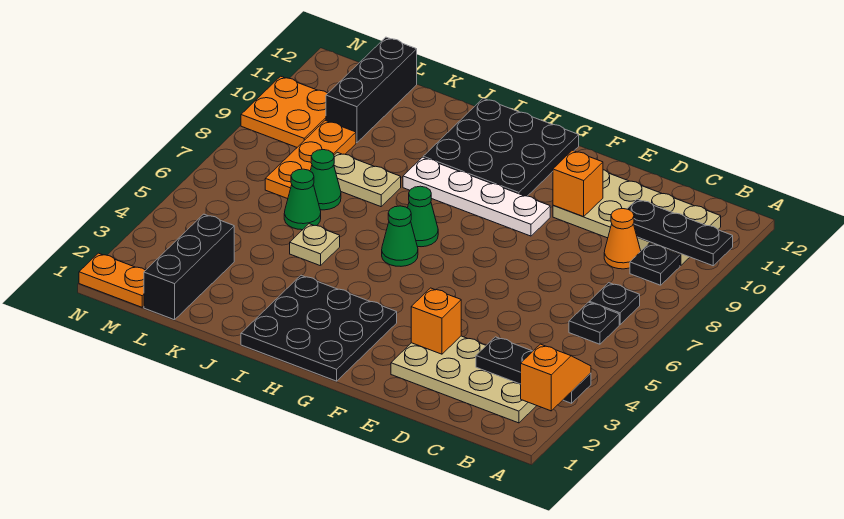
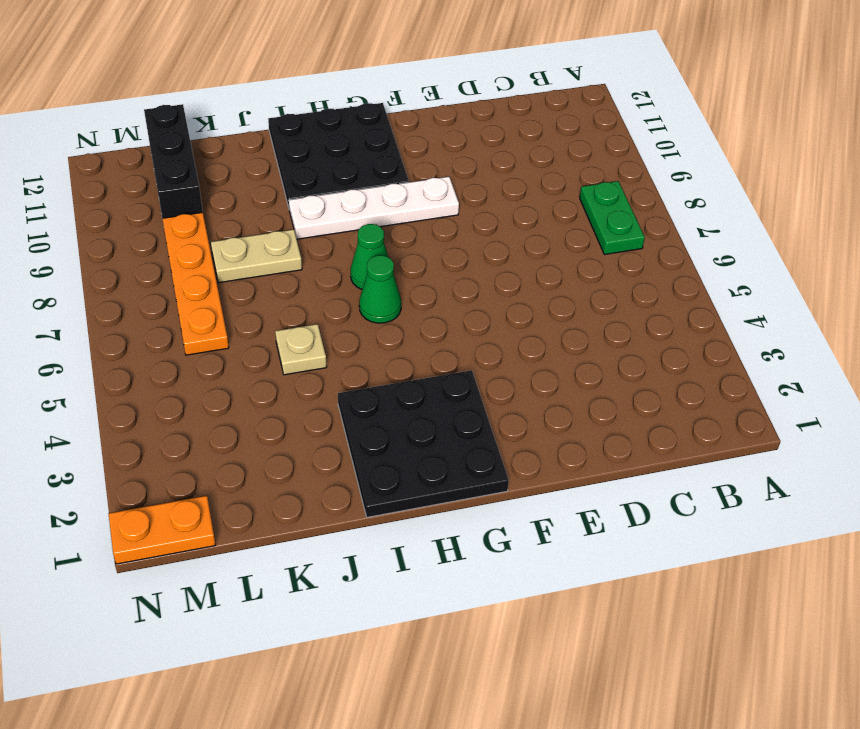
green 1x2 plate [580,181,645,255] -> black 1x1 plate [589,283,640,324]
orange 1x4 plate [162,212,229,355] -> orange 1x3 plate [265,121,356,199]
none -> tan 2x4 plate [391,336,537,423]
none -> black 1x1 plate [569,302,619,344]
none -> black 1x1 plate [630,243,680,285]

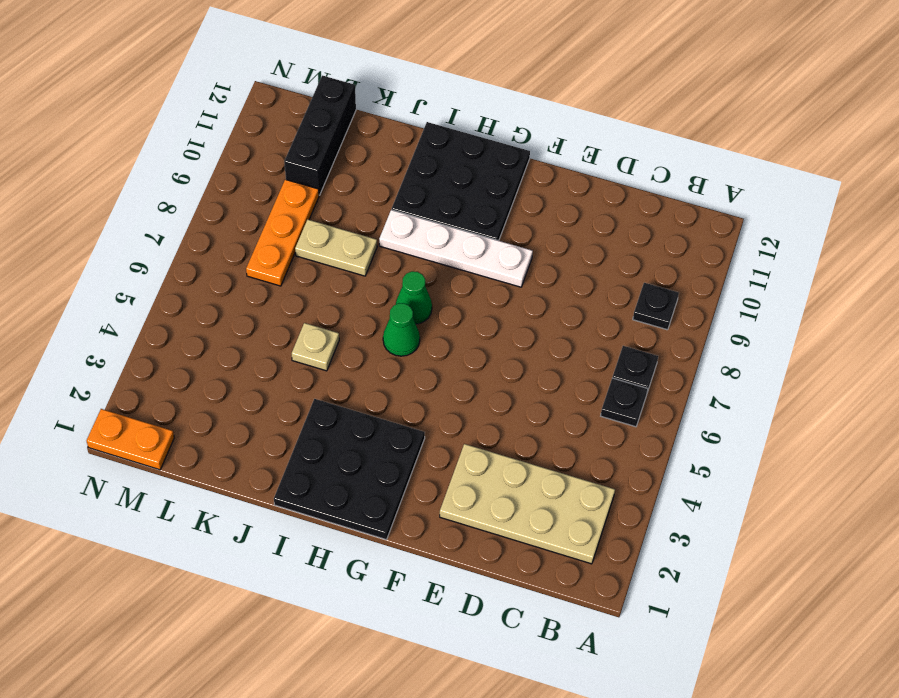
none -> tan 2x4 plate [553,170,721,266]
none -> orange 1x1 cone [604,209,641,269]
none -> green 1x1 cone [284,169,321,230]

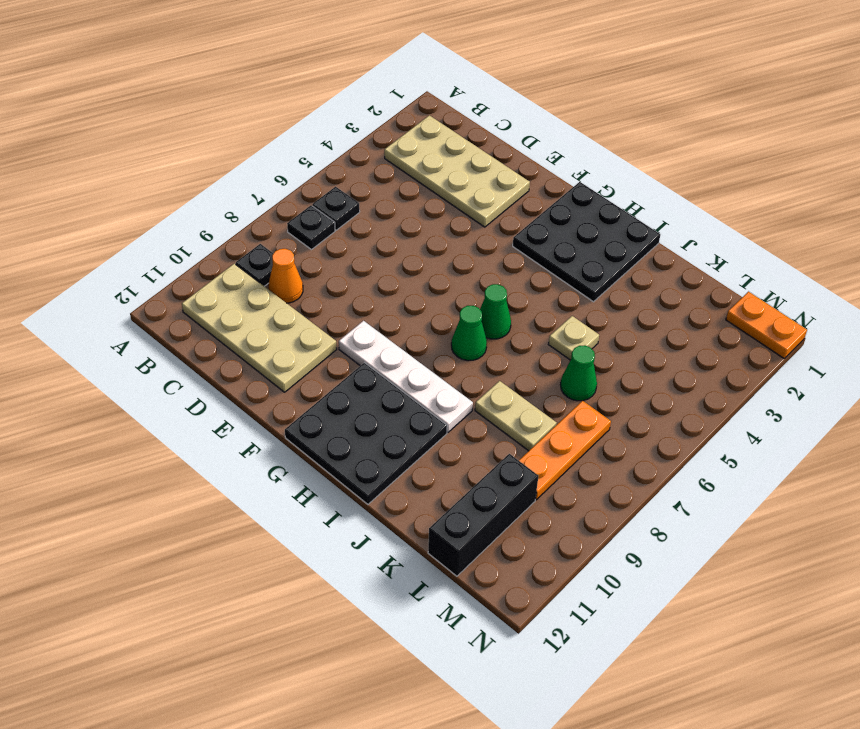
none -> green 1x1 cone [310,150,341,210]
none -> black 1x3 brick [144,214,234,320]
none -> orange 2x2 plate [241,76,328,147]

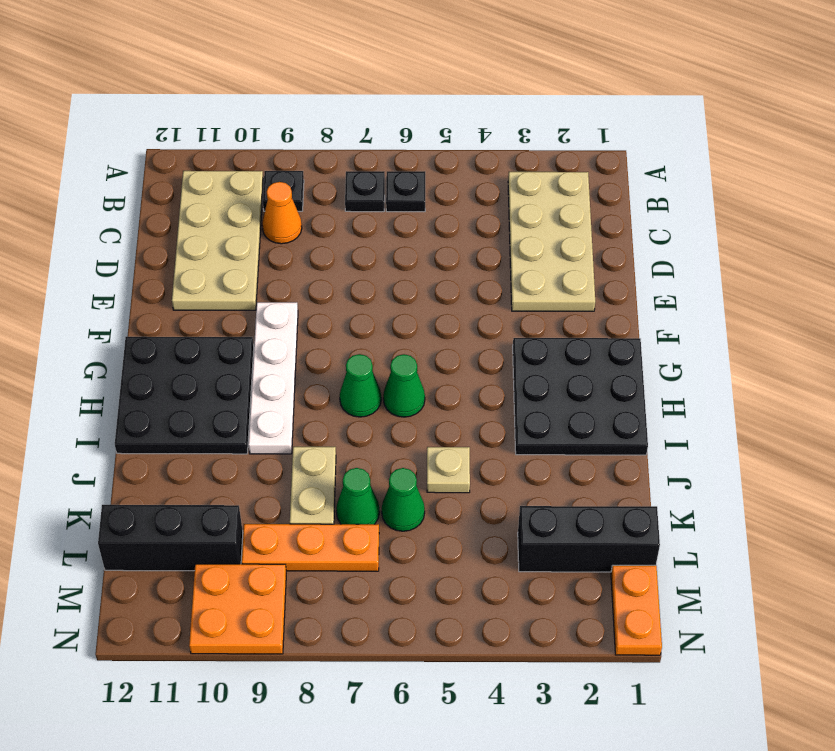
none -> black 1x3 plate [476,337,591,403]
none -> black 1x3 plate [627,199,733,266]
none -> orange 1x1 brick [411,288,461,354]

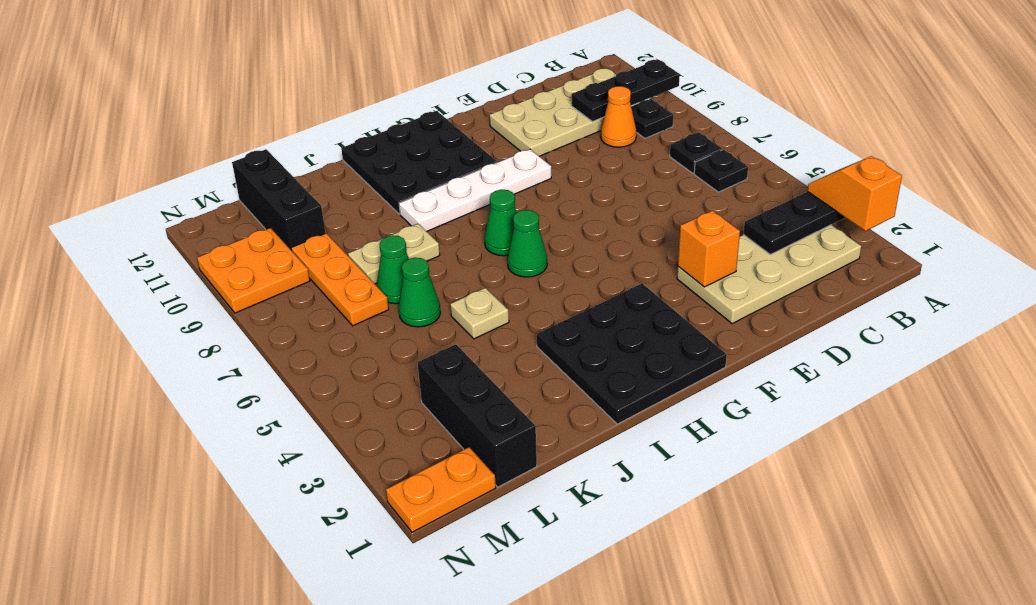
none -> orange 1x1 brick [553,150,603,217]

